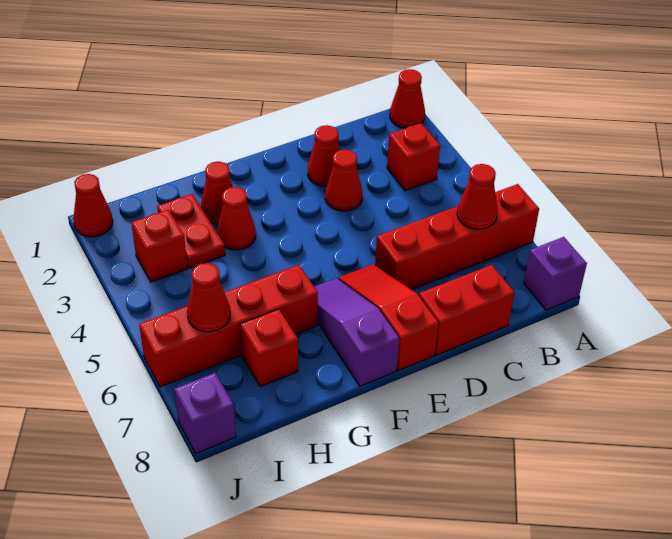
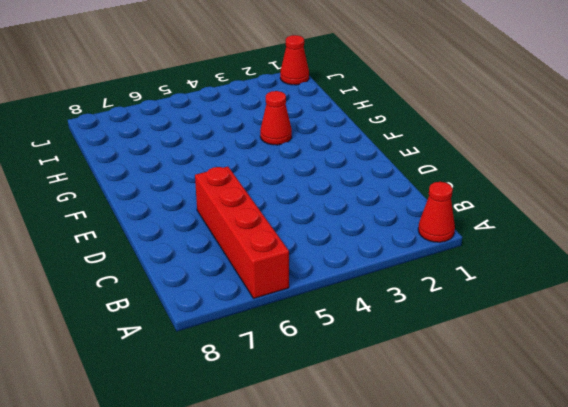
none -> purple 1x1 brick [524,237,587,310]
none -> red 1x1 brick [387,123,440,191]
none -> red 1x2 brick [419,265,514,355]

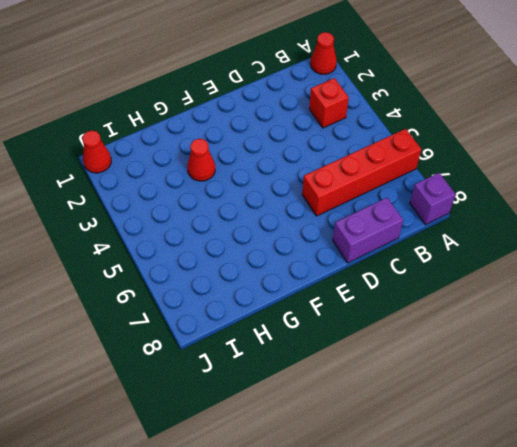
purple 1x2 brick [333,198,403,263] -> red 1x2 brick [419,265,514,355]
none -> red 1x1 cone [308,125,340,186]
none -> red 1x1 cone [325,149,362,211]
none -> red 1x3 slope [338,264,439,370]

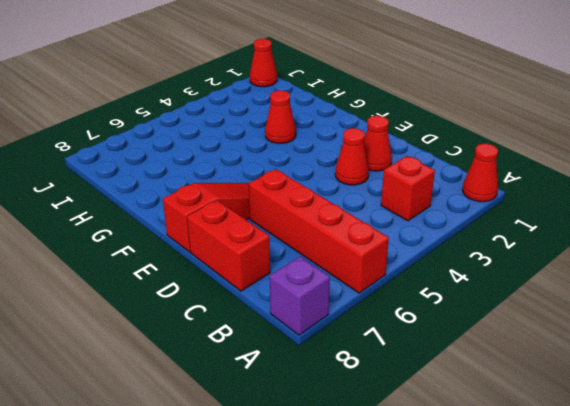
none -> purple 1x3 slope [314,278,399,386]
none -> red 1x1 cone [201,162,233,224]
none -> red 1x4 brick [139,265,318,387]

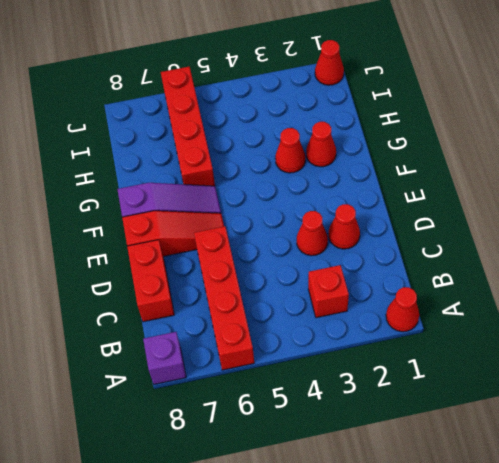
none -> red 1x2 plate [157,194,225,268]
none -> red 1x1 brick [240,309,298,387]
none -> red 1x1 brick [131,210,187,282]

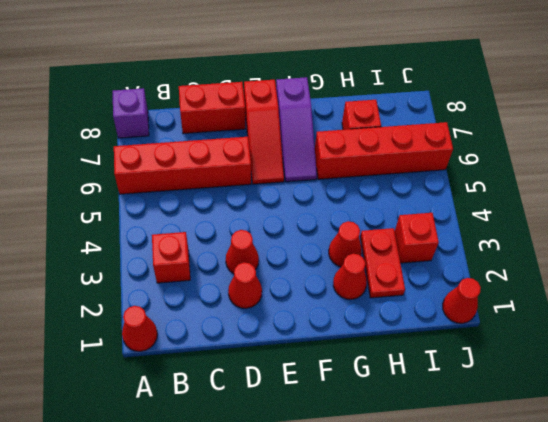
none -> purple 1x1 brick [174,373,236,453]
none -> red 1x1 cone [457,164,498,229]
none -> red 1x1 cone [187,263,230,332]

